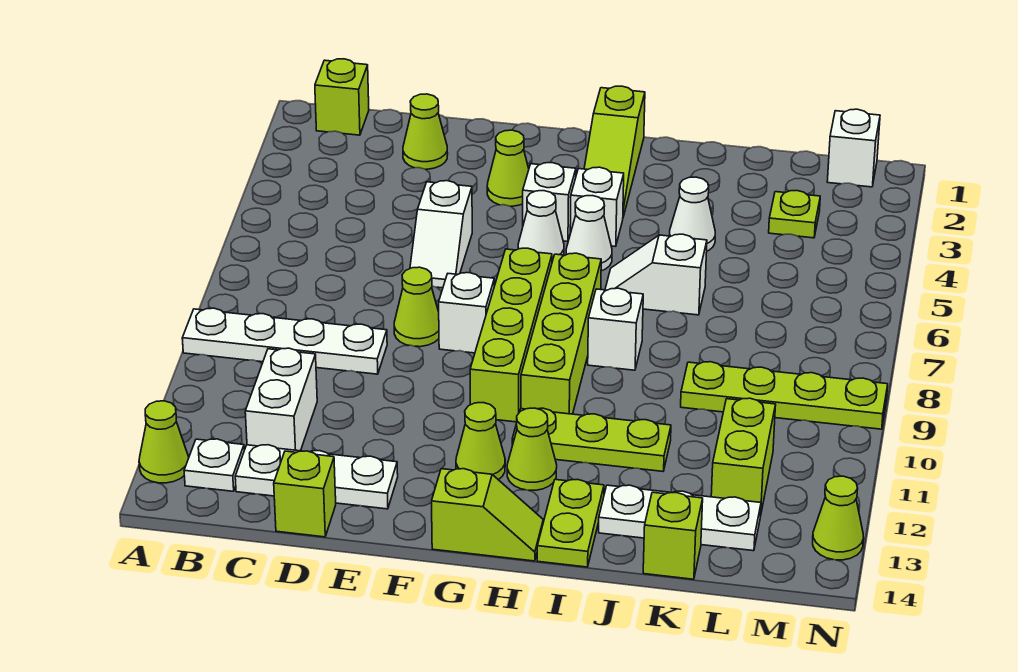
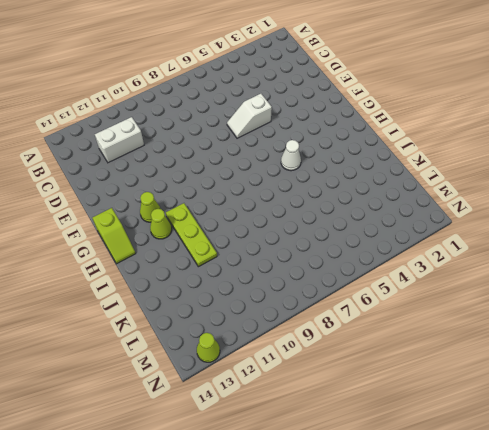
none -> white 1x4 plate [182,308,387,374]
none -> lime 1x1 cone [139,401,189,483]
none -> lime 1x1 brick [315,59,369,135]
none -> white 1x1 plate [184,439,244,491]

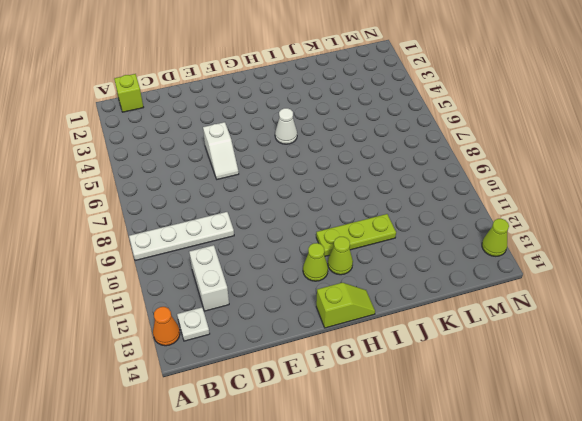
orange 1x1 cone [153,307,180,346] -> lime 1x1 cone [139,401,189,483]
none -> white 1x3 plate [235,445,398,509]
none -> lime 1x1 cone [403,94,448,169]
none -> lime 1x1 brick [274,451,336,537]
none -> lime 1x1 cone [394,267,439,347]

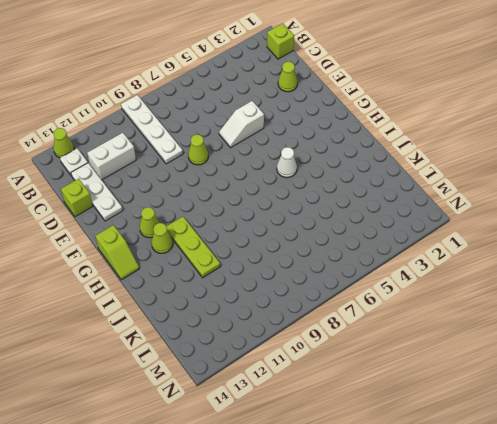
none -> lime 1x1 cone [487,130,529,206]
none -> white 1x1 brick [439,273,494,353]
none -> white 1x1 brick [523,163,576,242]
none -> white 1x1 cone [518,191,564,261]

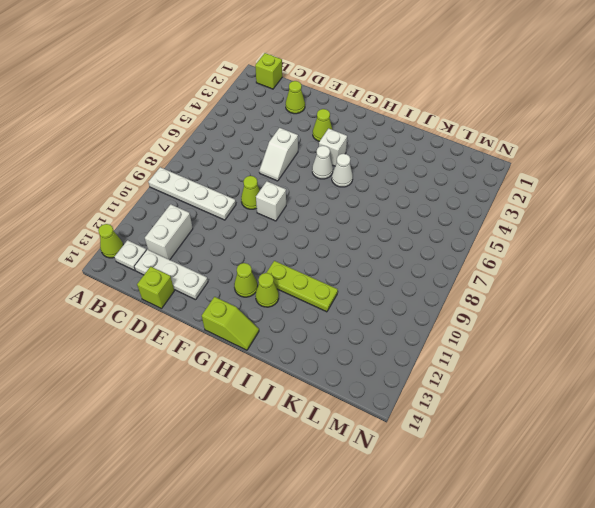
none -> lime 1x4 brick [470,248,552,422]
none -> lime 1x3 slope [584,86,645,217]
none -> white 1x1 brick [570,167,624,246]
none -> lime 1x4 brick [521,253,601,414]

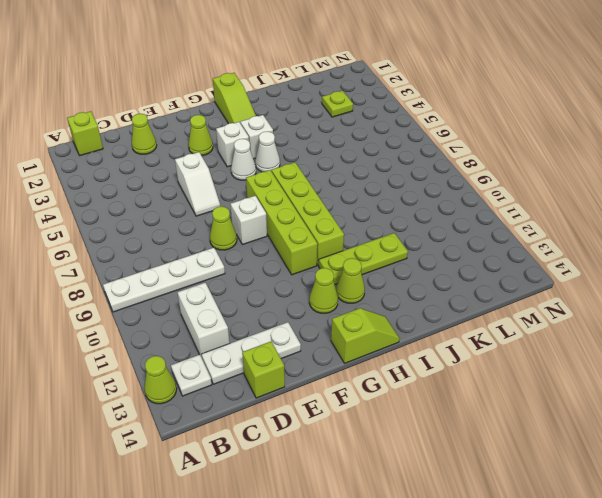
none -> white 1x2 slope [605,234,707,315]
none -> white 1x1 brick [588,288,643,370]
none -> lime 1x2 plate [537,479,604,567]
none -> white 1x1 cone [670,177,715,251]

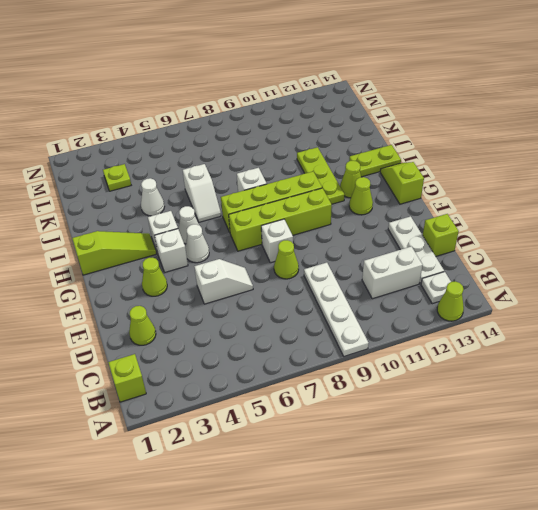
none -> white 1x3 plate [599,485,761,551]
none -> lime 1x4 plate [681,362,888,429]
none -> lime 1x1 brick [643,492,703,579]
none -> lime 1x2 brick [711,398,776,516]

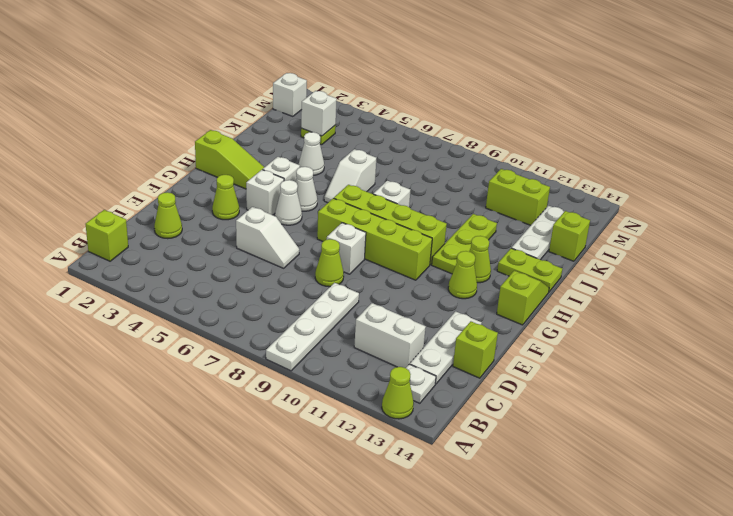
white 1x1 brick [301,91,337,136] -> none
none -> lime 1x4 plate [681,362,888,429]
none -> lime 1x1 cone [813,476,864,560]

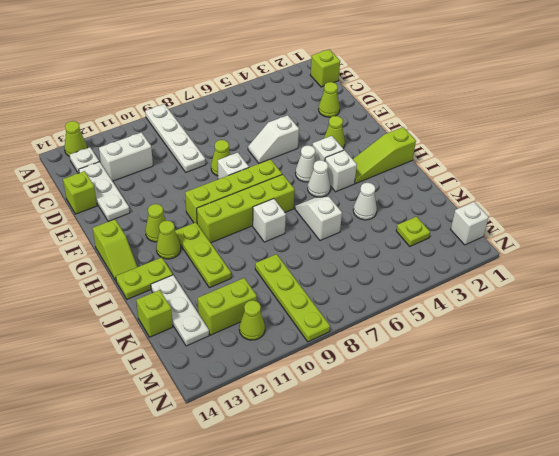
lime 1x1 cone [239,300,265,340] -> lime 1x1 cone moved to [813,476,864,560]

